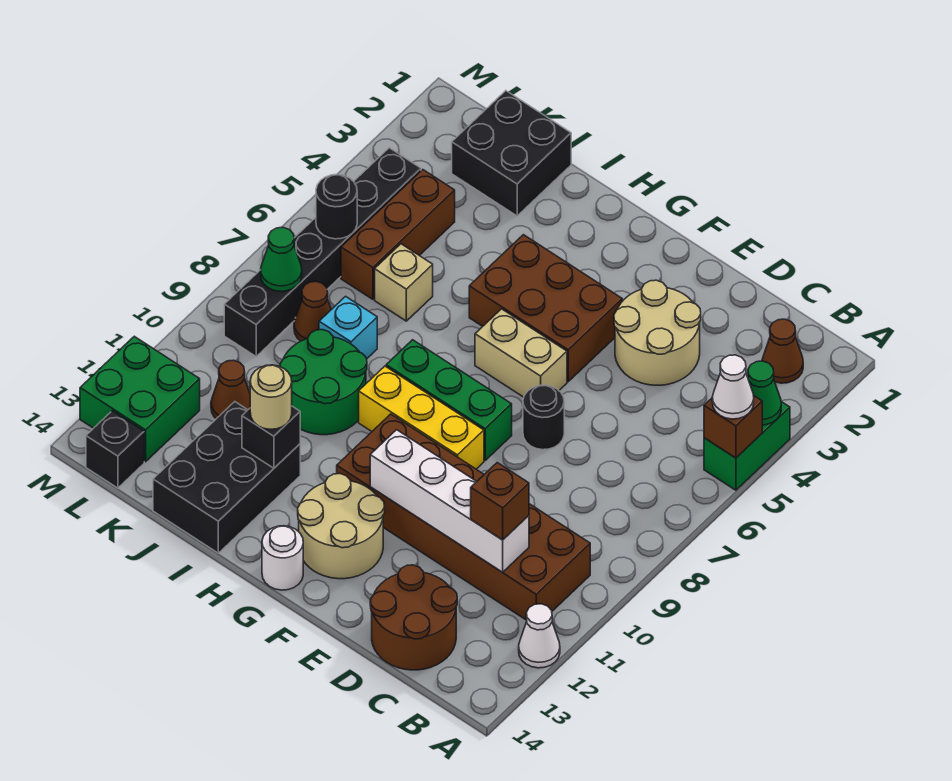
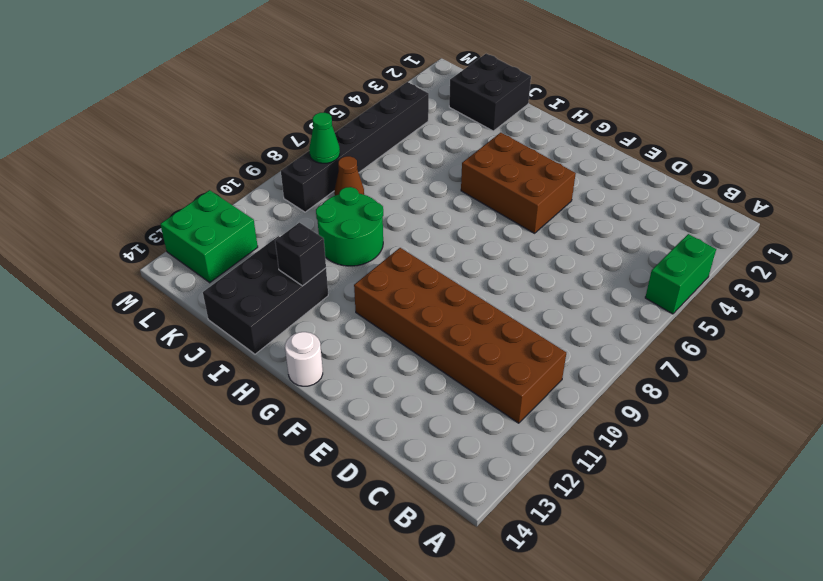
none -> white 1x1 cone [519,604,560,668]
none -> brown 1x1 cone [762,319,803,383]
none -> brown 2x2 round brick [370,565,457,670]
none -> tan 2x2 round brick [614,280,701,385]

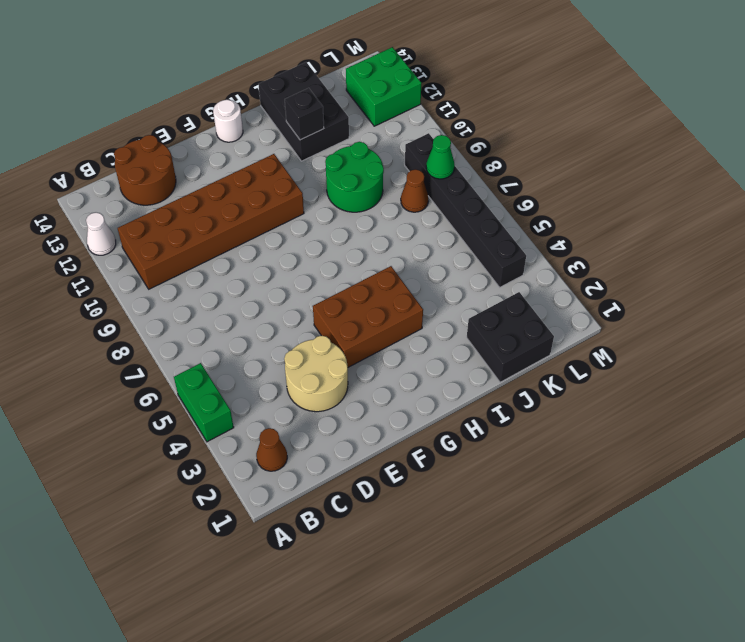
none -> black 1x1 round brick [523,385,564,450]
none -> tan 1x2 brick [475,309,567,397]
none -> green 1x3 brick [386,340,512,460]
none -> yellow 1x3 brick [359,366,484,469]

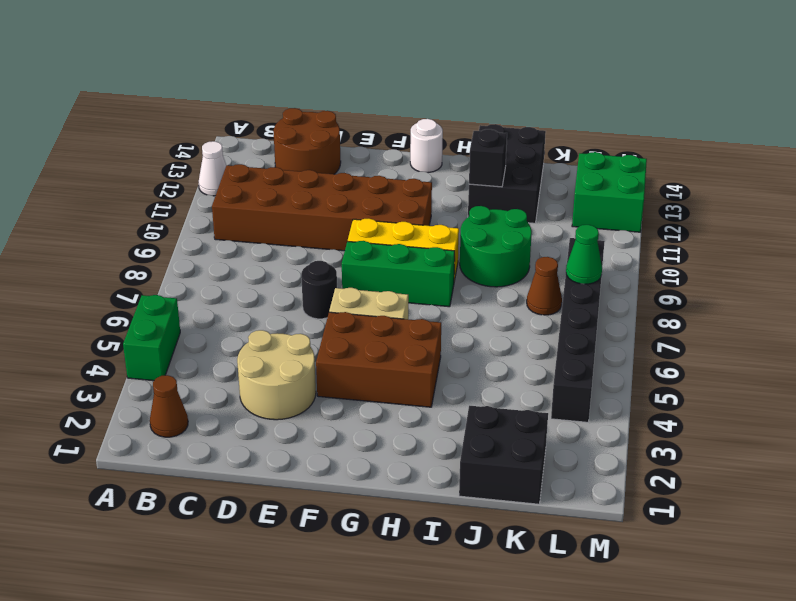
none -> tan 2x2 round brick [298,474,385,579]
none -> tan 1x1 brick [375,244,433,321]
none -> cyan 1x1 brick [319,296,377,359]
none -> brown 1x3 brick [341,170,455,299]

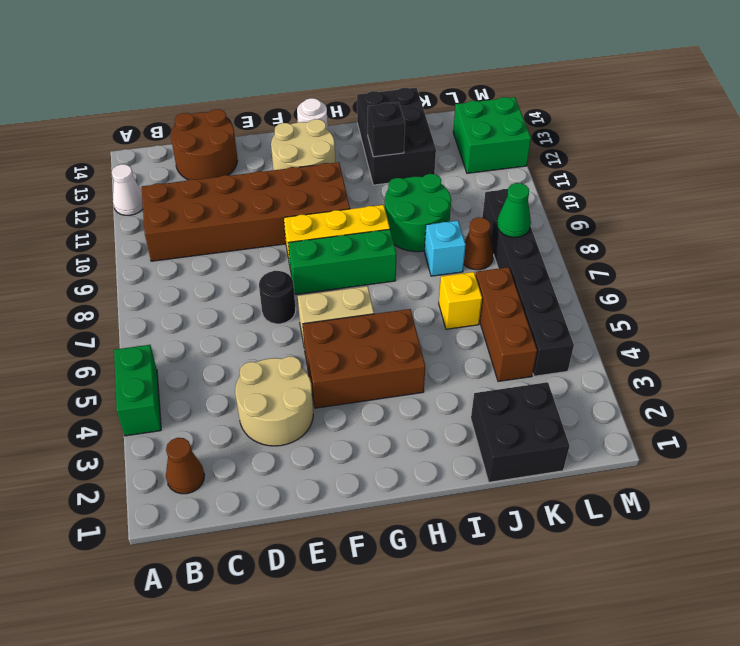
yellow 1x1 brick [439,272,482,329] -> tan 1x1 brick [375,244,433,321]
none -> brown 1x1 cone [211,360,250,419]
none -> black 1x1 brick [86,411,144,488]
none -> green 1x1 cone [748,361,781,425]
none -> brown 1x1 brick [704,395,762,458]

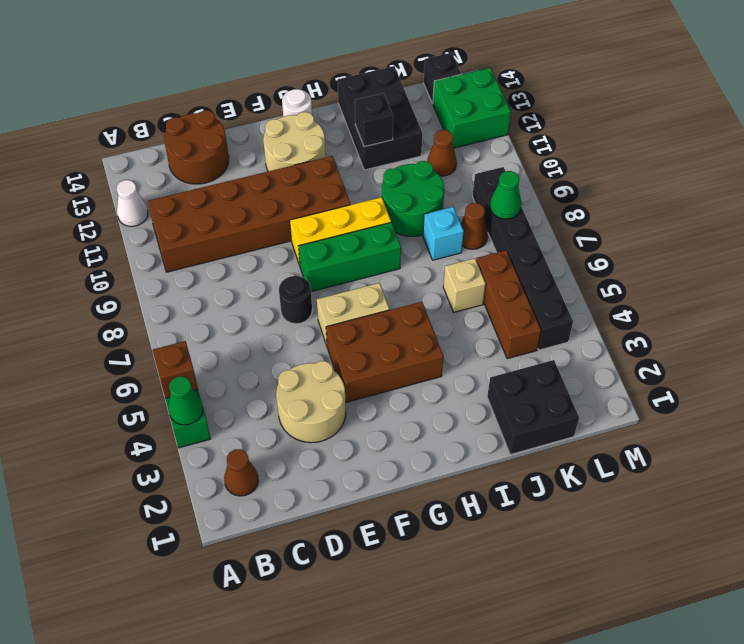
none -> white 1x4 brick [370,430,529,572]
none -> black 1x1 round brick [316,174,357,239]
none -> white 1x1 cone [712,355,754,419]
none -> brown 1x1 brick [471,463,529,540]

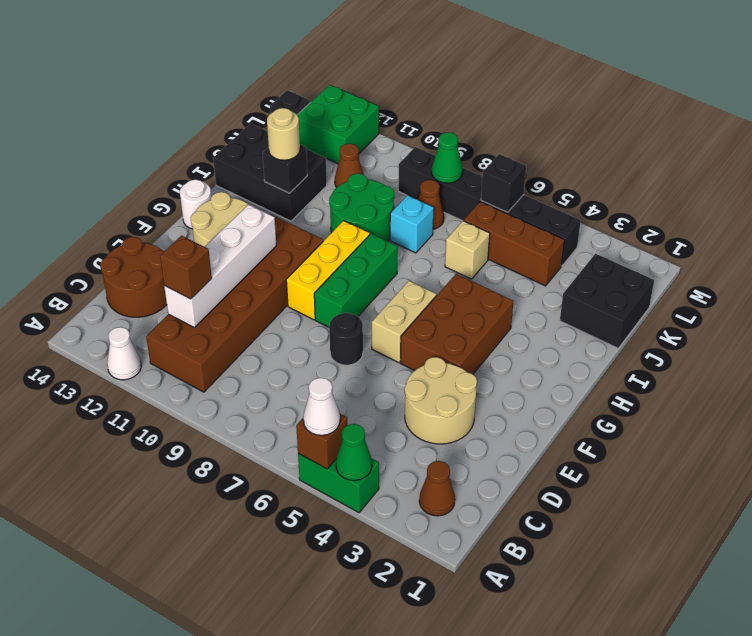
black 1x1 brick [481,154,526,212] -> black 1x1 round brick [316,174,357,239]

